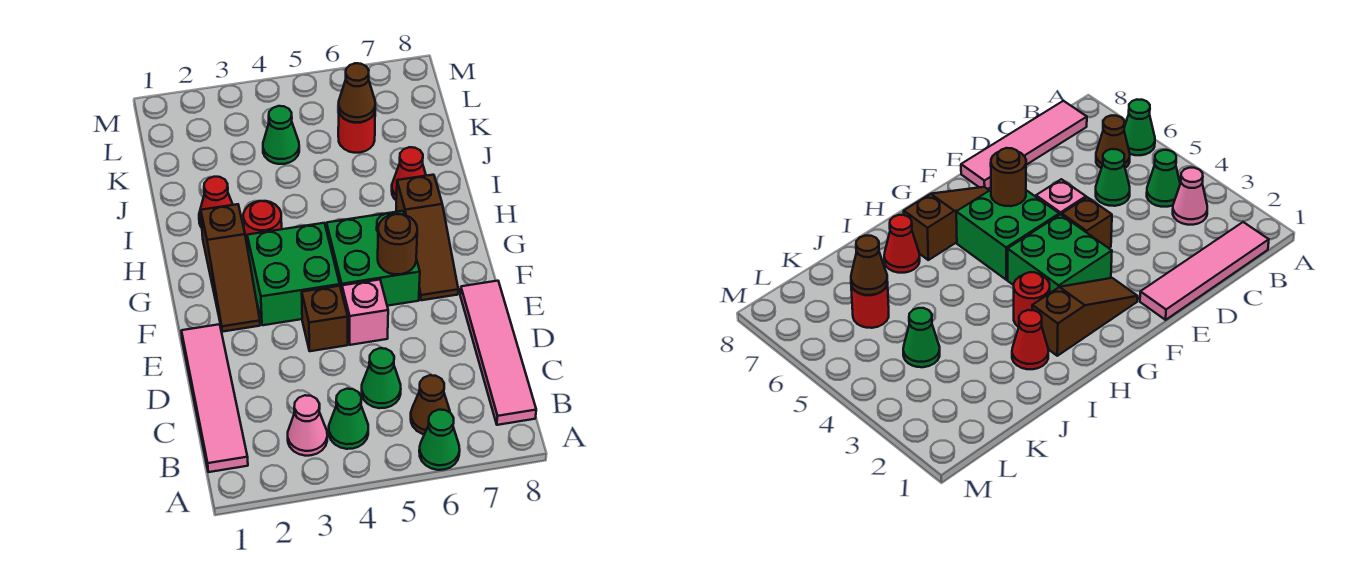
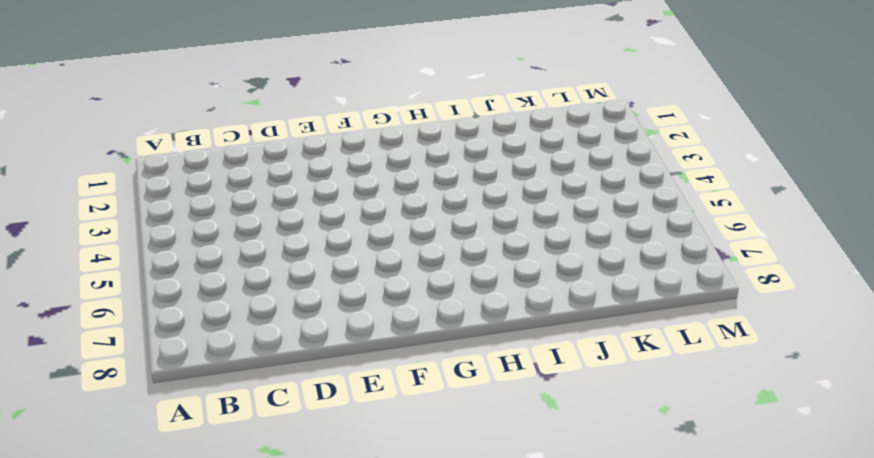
none -> green 1x1 cone [419,410,460,470]
none -> pink 1x4 tile [182,324,248,472]
none -> pink 1x1 cone [288,395,327,456]

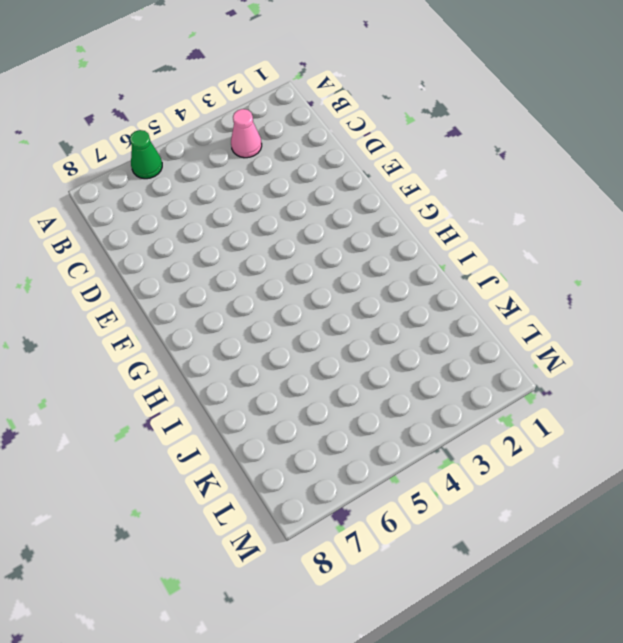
none -> pink 1x4 tile [182,324,248,472]
none -> green 1x1 cone [329,389,368,449]
none -> brown 1x1 cone [411,375,450,434]

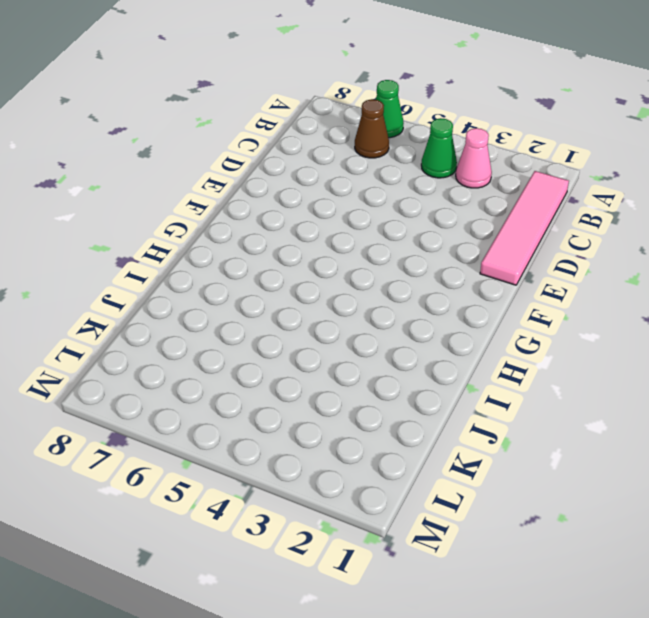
none -> pink 1x4 tile [460,281,536,425]
none -> green 1x1 cone [362,348,401,408]
none -> brown 1x1 brick [302,286,348,351]

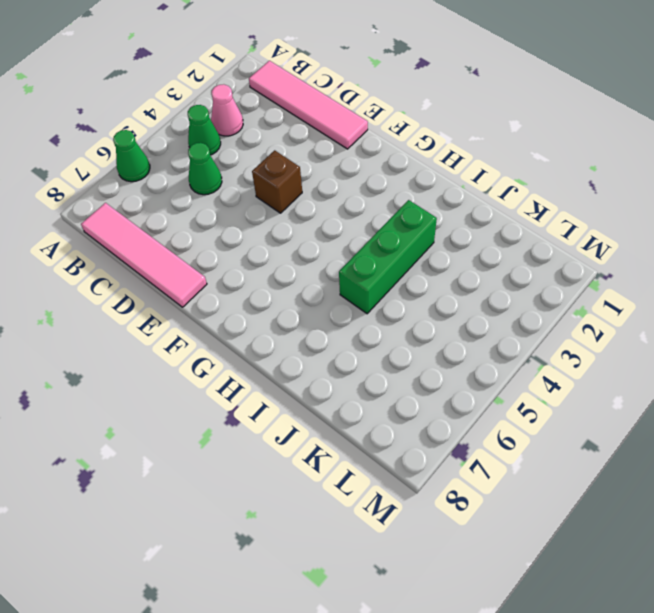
green 1x3 brick [339,200,437,314] -> none
none -> brown 1x1 cone [411,375,450,434]
none -> pink 1x1 brick [342,280,388,345]
none -> brown 1x3 slope [201,204,260,332]

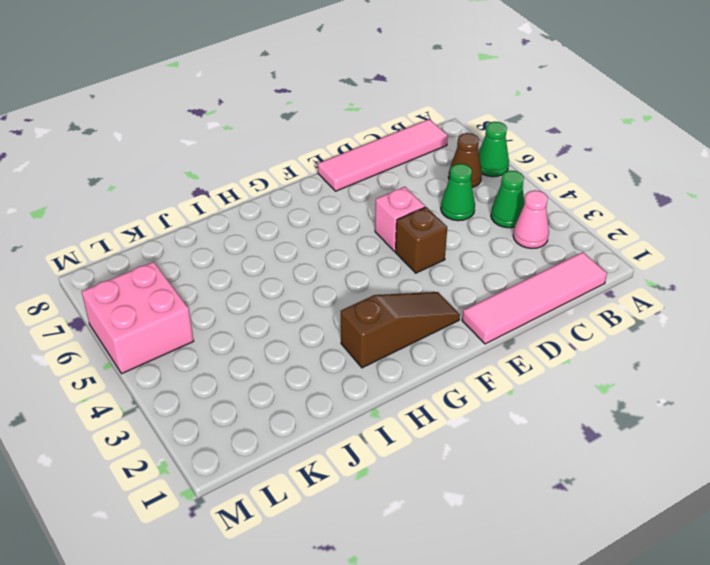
pink 2x2 brick [81,262,194,374] -> none
none -> green 2x2 brick [247,223,340,325]
none -> green 2x2 brick [327,211,420,306]
none -> brown 1x3 slope [396,175,458,300]

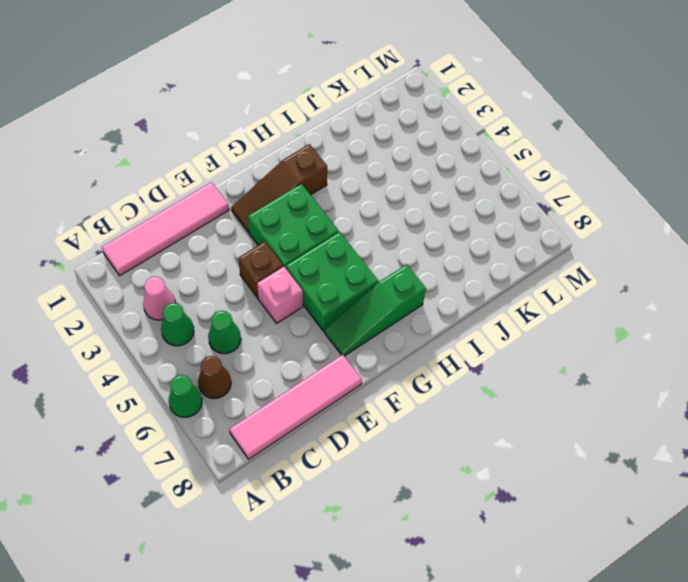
green 1x3 slope [324,264,426,356] -> brown 1x3 slope [396,175,458,300]
none -> red 1x1 round brick [243,201,282,248]
none -> red 1x1 cone [199,177,233,228]
none -> red 1x1 cone [392,147,426,200]

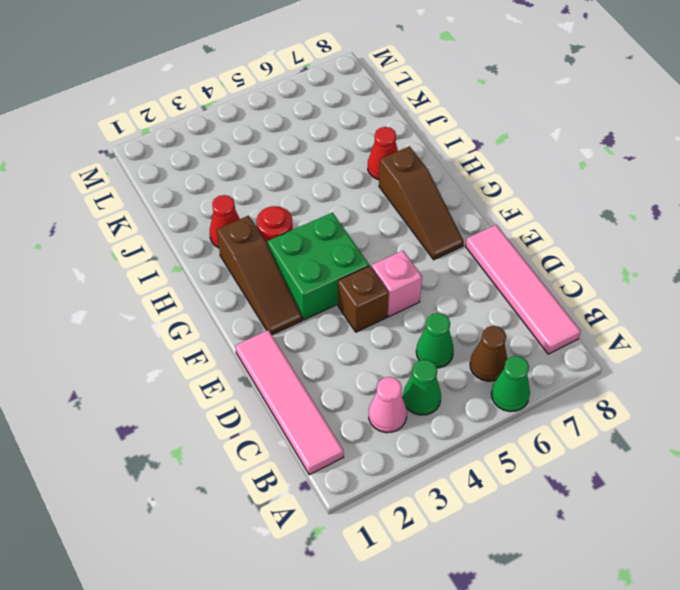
none -> green 2x2 brick [327,211,420,306]
none -> green 1x1 cone [263,106,299,164]
none -> red 1x1 round brick [338,112,375,153]

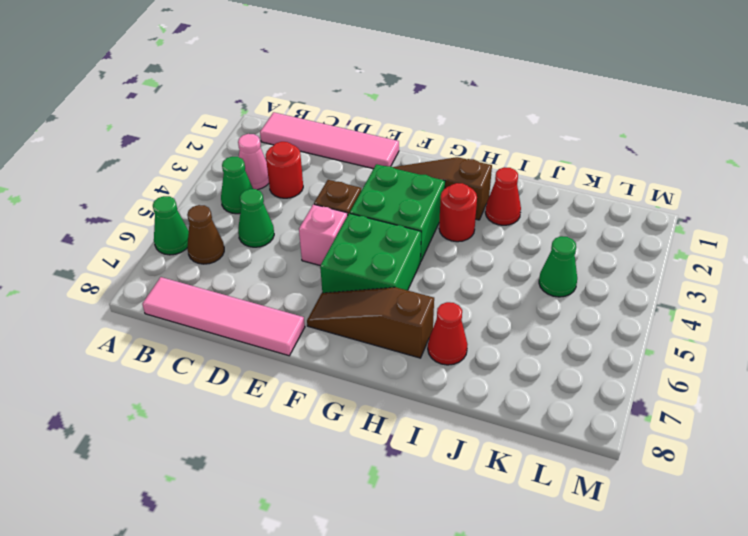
red 1x1 round brick [266,142,303,198] -> red 1x1 round brick moved to [338,112,375,153]
none -> brown 1x1 round brick [378,214,417,274]
none -> brown 1x1 cone [339,63,375,122]

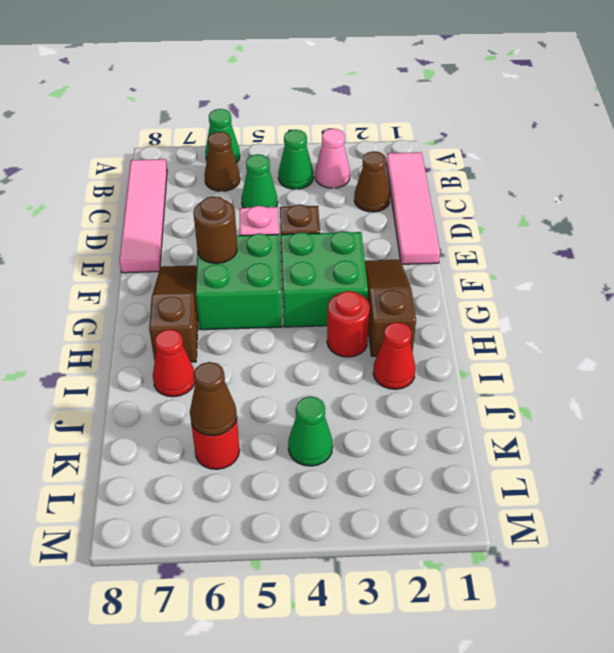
brown 1x1 cone [354,151,390,212] -> none

